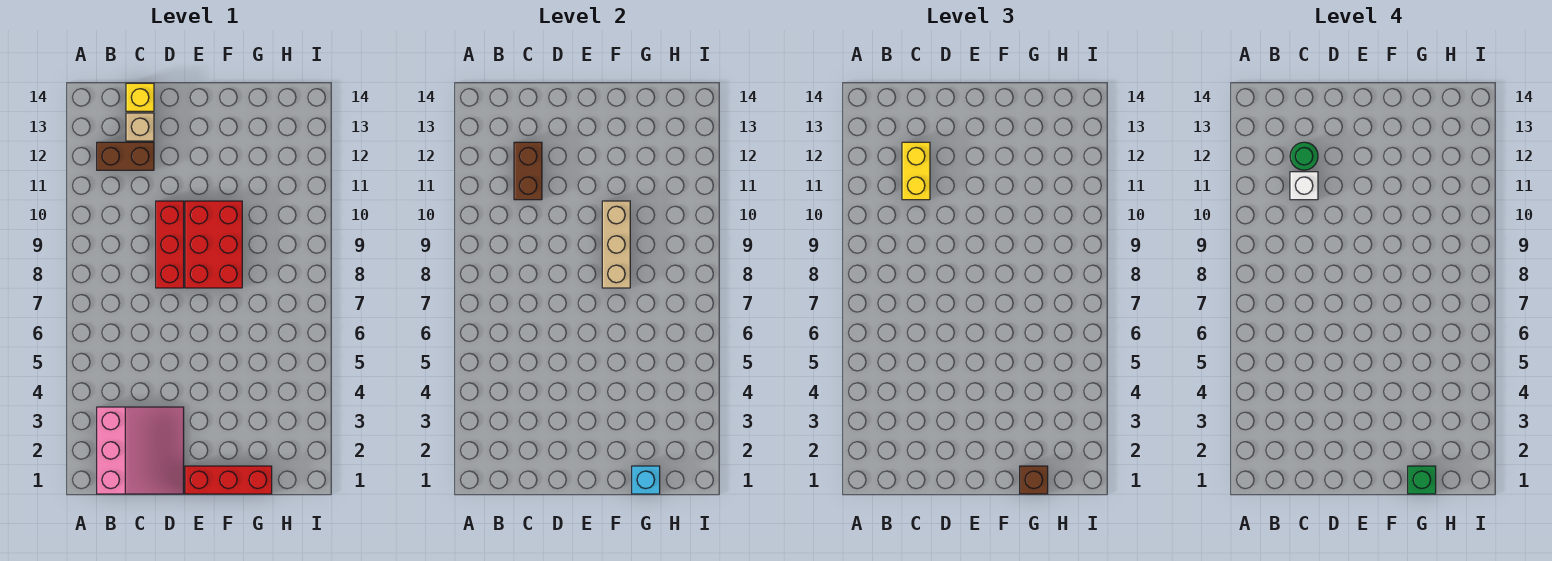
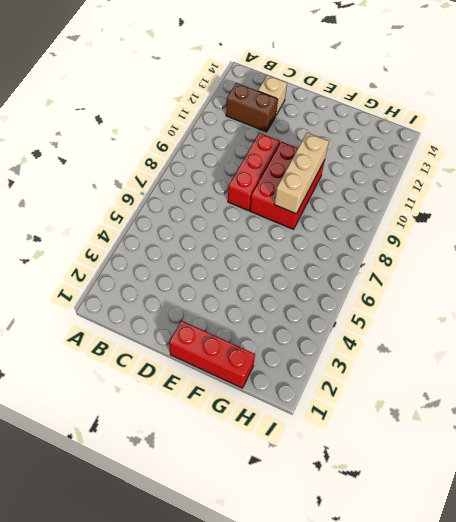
none -> pink 3x3 slope [97,407,184,494]
none -> yellow 1x1 brick [126,83,154,111]
none -> brown 1x2 brick [514,142,542,200]

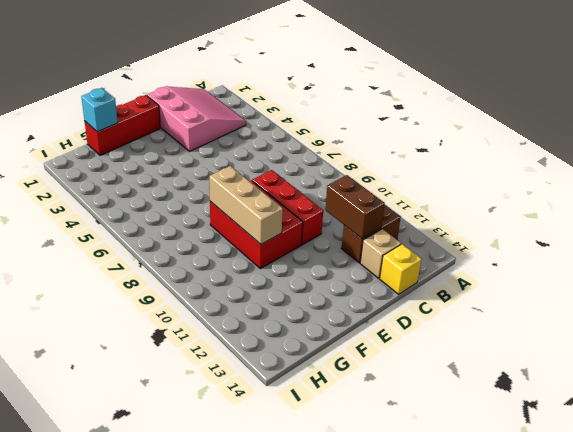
pink 3x3 slope [147,86,246,151] -> pink 3x3 slope turned to [97,407,184,494]
none -> yellow 1x2 brick [902,142,930,200]
none -> brown 1x1 brick [1020,466,1048,494]
none -> white 1x1 brick [1290,172,1318,200]

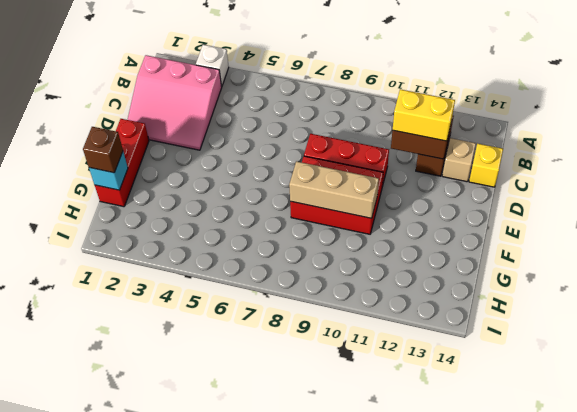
white 1x1 brick [196,45,229,87] -> white 1x1 brick moved to [1290,172,1318,200]
none -> green 1x1 round brick [1290,142,1318,170]
none -> green 1x1 brick [1408,466,1436,494]

